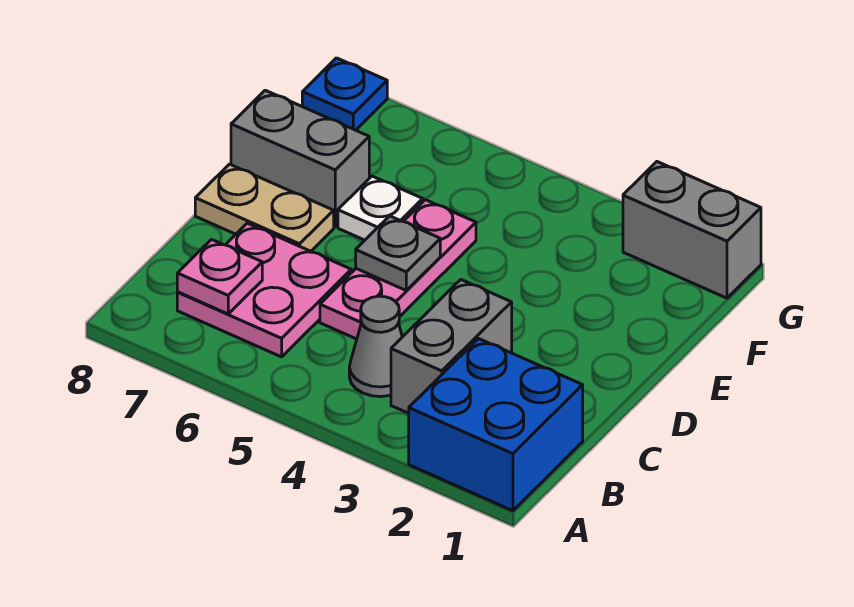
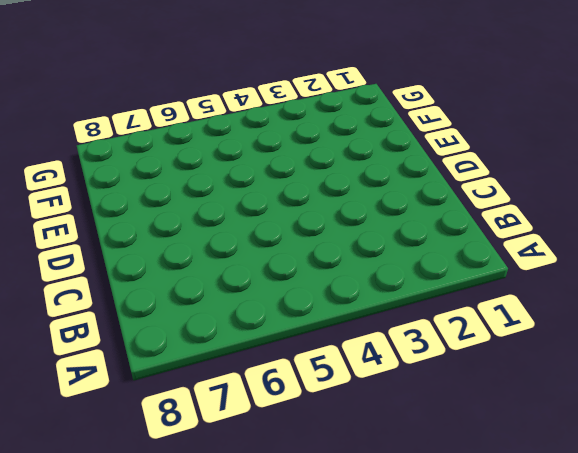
none -> blue 2x2 brick [409,339,583,511]
none -> grey 1x2 brick [391,280,512,413]
none -> grey 1x1 cone [349,296,402,397]

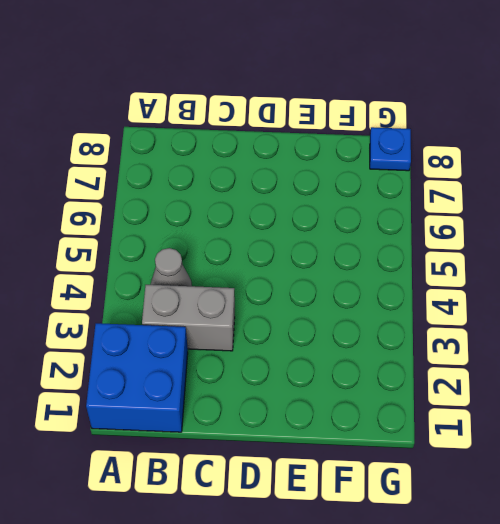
none -> pink 2x2 plate [177,223,351,357]
none -> pink 1x3 plate [320,200,476,339]
none -> tan 1x2 plate [195,164,334,251]

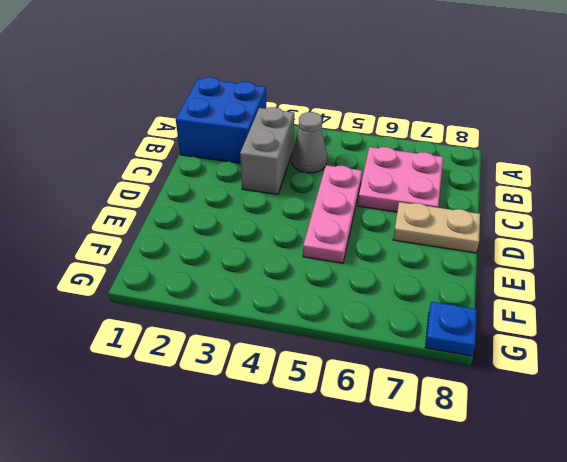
none -> white 1x1 plate [338,176,423,240]
none -> grey 1x2 brick [231,90,369,227]
none -> grey 1x2 brick [623,162,761,298]

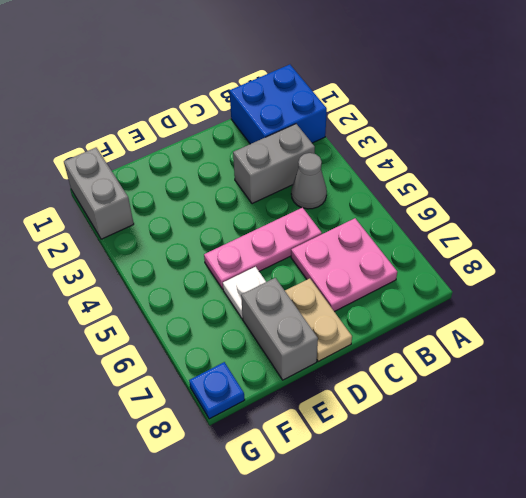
none -> pink 1x1 plate [177,240,262,314]
none -> grey 1x1 plate [356,216,440,290]

